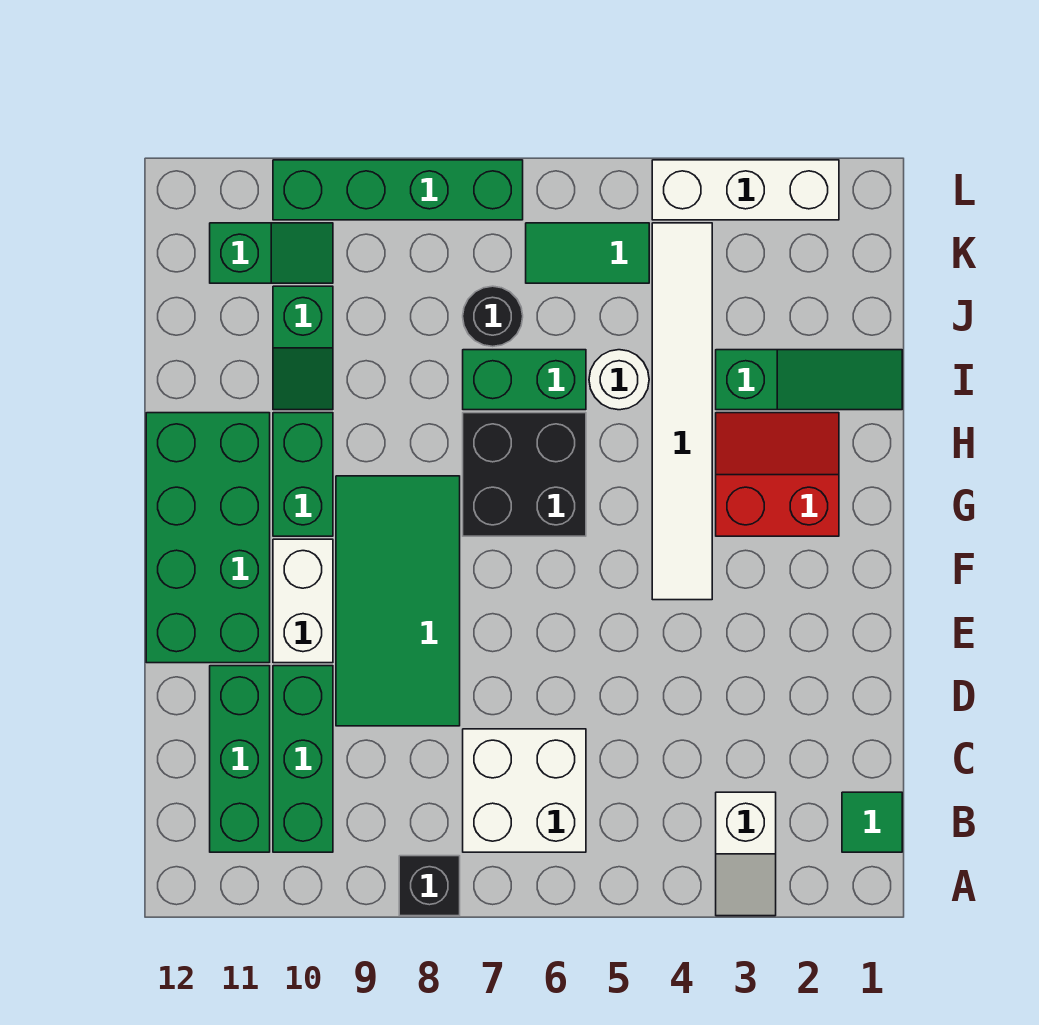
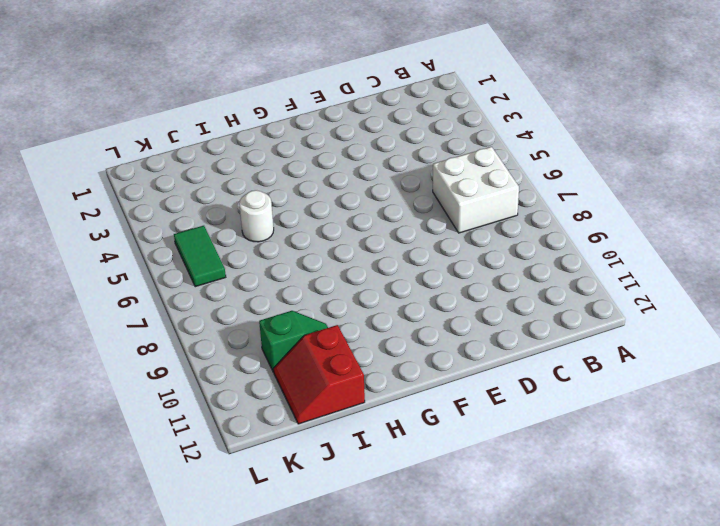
red 2x2 slope [273,325,365,424] -> red 2x2 slope moved to [716,413,839,536]
none -> white 1x2 slope [716,792,776,916]
none -> black 1x1 brick [399,856,460,916]
none -> green 1x1 tile [842,792,902,852]

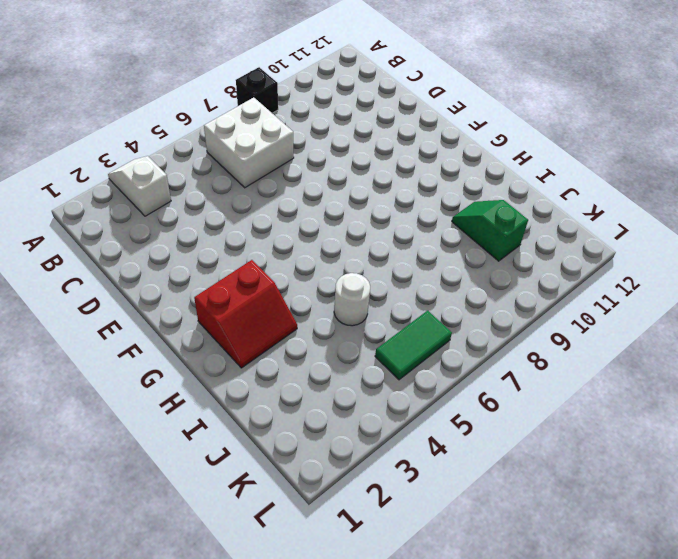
none -> green 1x1 tile [842,792,902,852]
none -> green 1x3 brick [273,666,333,852]
none -> green 1x3 brick [210,666,270,852]

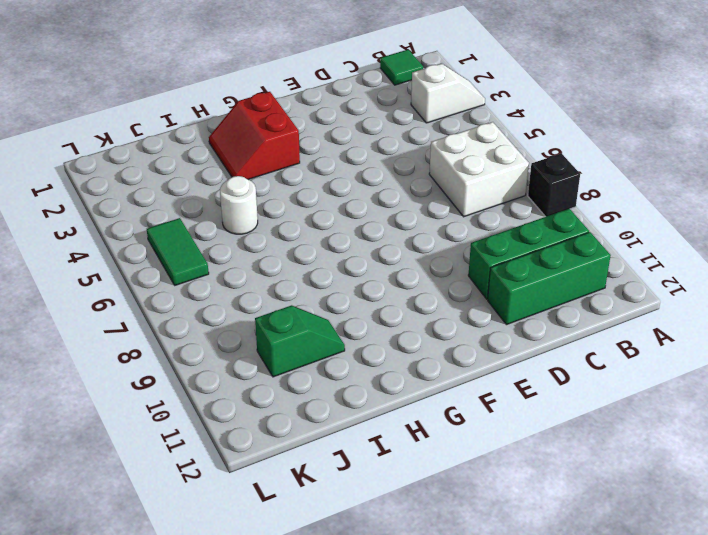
none -> green 2x4 tile [336,476,460,726]
none -> white 1x2 brick [273,539,333,663]
none -> green 2x4 brick [146,413,270,663]

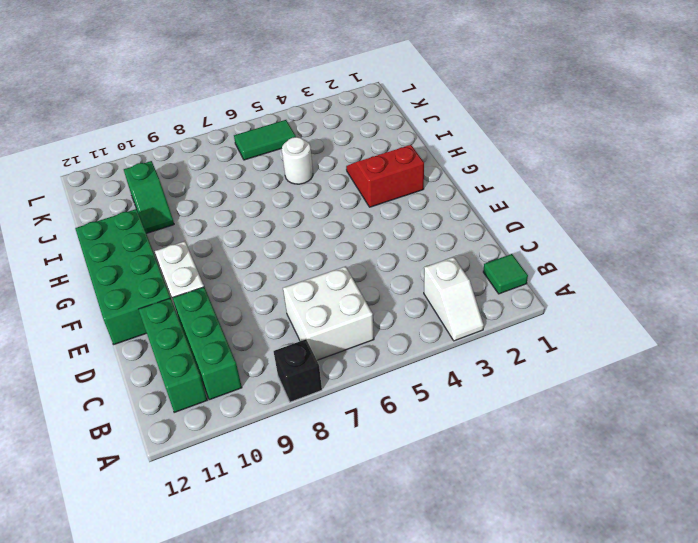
none -> green 2x4 tile [336,476,460,726]
none -> white 1x6 tile [652,223,712,600]
none -> black 2x2 brick [463,413,586,536]

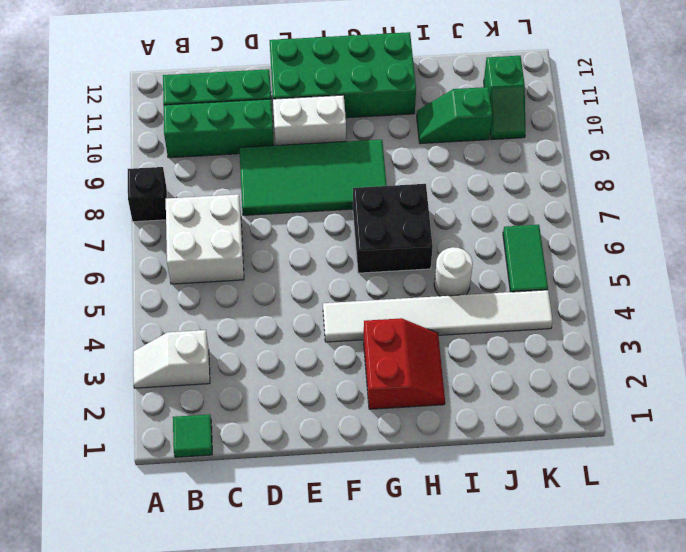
none -> green 1x2 brick [273,413,333,536]
none -> green 1x3 slope [716,350,902,410]
none -> green 1x2 brick [463,350,586,410]

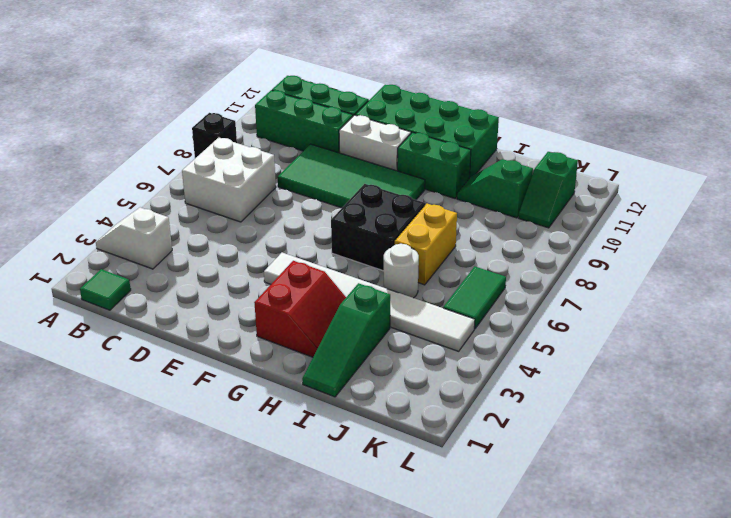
yellow 1x2 brick [395,204,457,285] -> green 1x2 brick [463,350,586,410]
none -> black 1x1 round brick [463,286,523,347]
none -> white 1x3 brick [652,160,839,220]
none -> green 1x4 brick [273,160,523,220]

